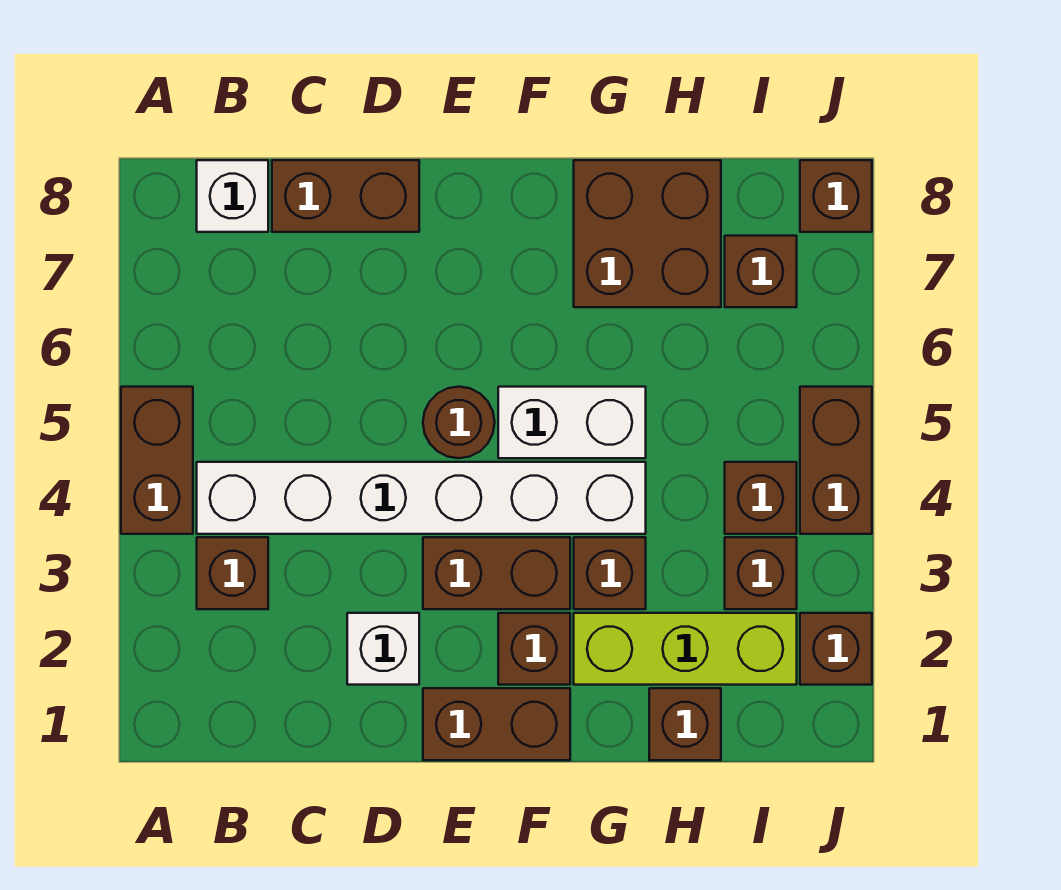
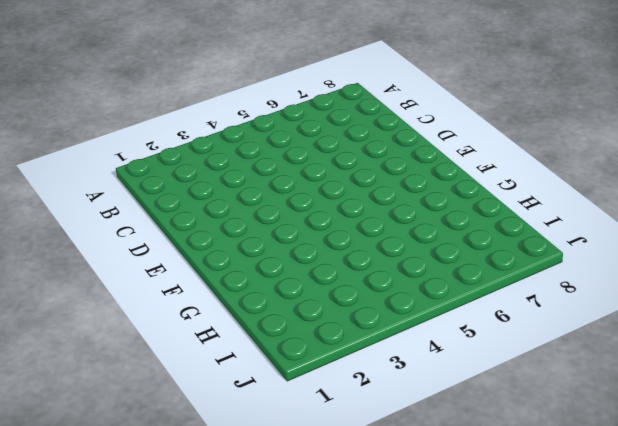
none -> brown 1x2 brick [121,387,193,534]
none -> brown 1x1 brick [197,537,268,609]
none -> white 1x6 brick [197,462,646,534]

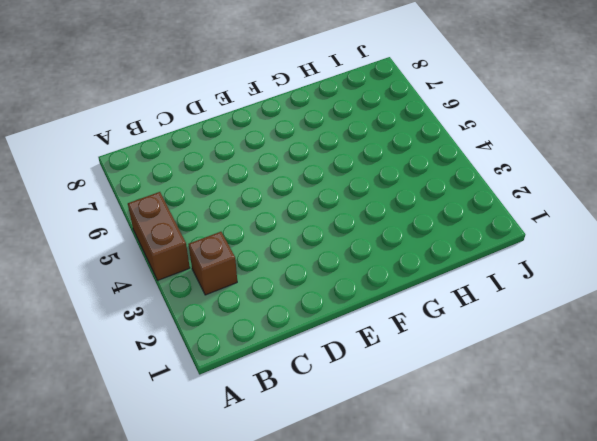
none -> white 1x6 brick [197,462,646,534]
none -> white 1x1 brick [197,160,268,232]
none -> brown 1x2 brick [272,160,419,232]

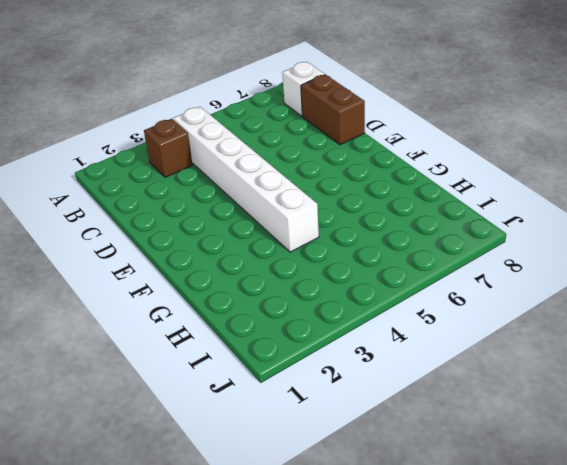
none -> brown 1x2 brick [121,387,193,534]
none -> white 1x1 brick [347,613,419,685]
none -> brown 1x2 brick [423,688,570,760]

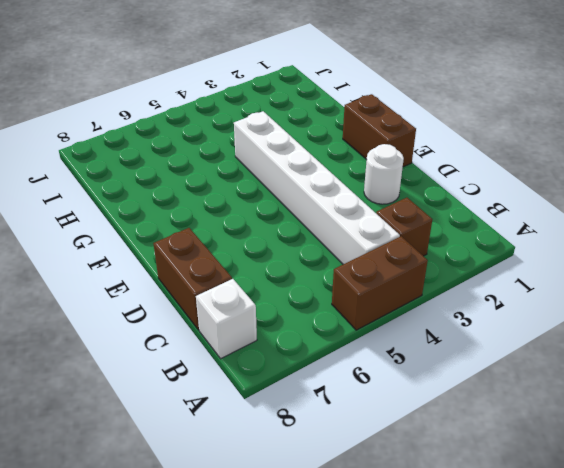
white 1x1 round brick [364,144,404,204] -> white 1x1 brick [347,613,419,685]
none -> brown 1x2 brick [423,537,570,609]
none -> brown 1x1 round brick [423,387,495,458]
none -> brown 1x1 brick [498,613,570,685]

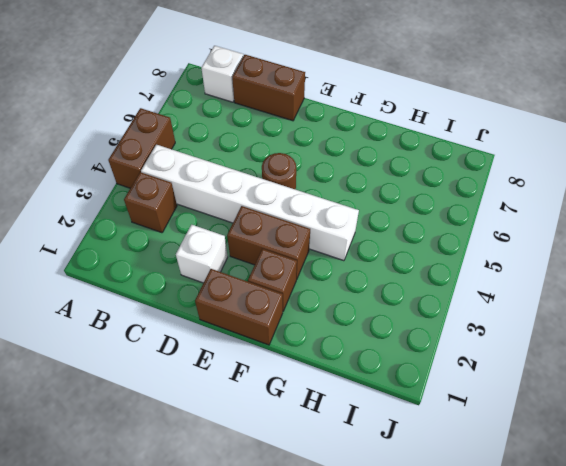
none -> white 1x2 brick [498,387,646,458]
none -> lime 1x3 brick [574,613,797,685]
none -> brown 1x1 brick [574,537,646,609]

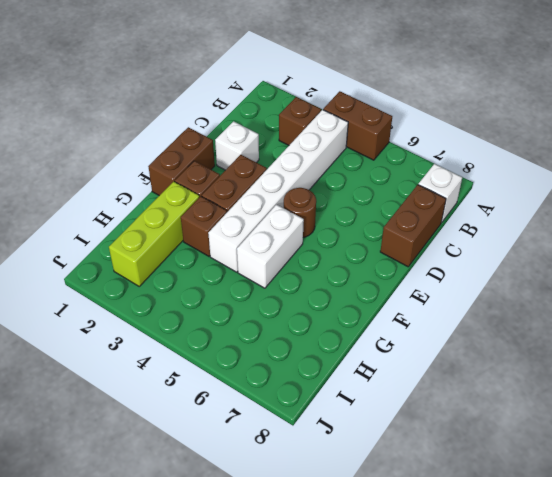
none -> brown 2x2 brick [574,160,721,307]
none -> brown 1x1 brick [649,688,721,760]
none -> brown 1x1 brick [725,537,797,609]

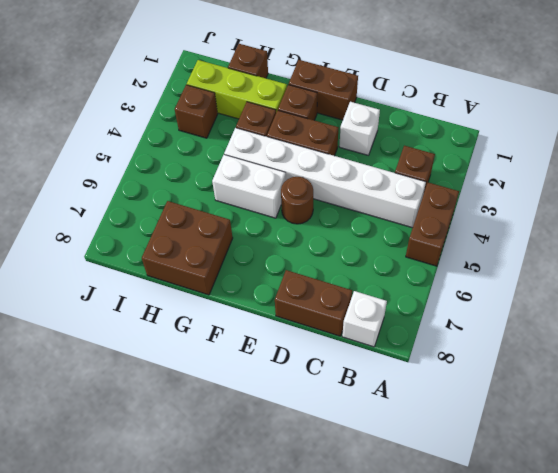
none -> brown 1x1 brick [725,462,797,534]
none -> brown 1x1 brick [725,236,797,307]
none -> brown 1x1 brick [800,613,872,685]

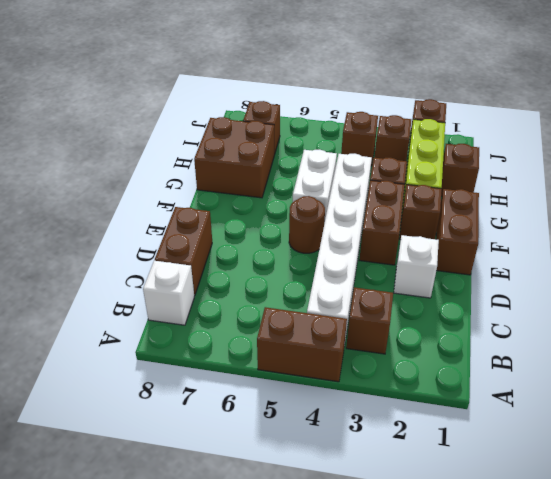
none -> brown 1x2 brick [800,387,872,534]
none -> brown 1x1 brick [800,160,872,232]

